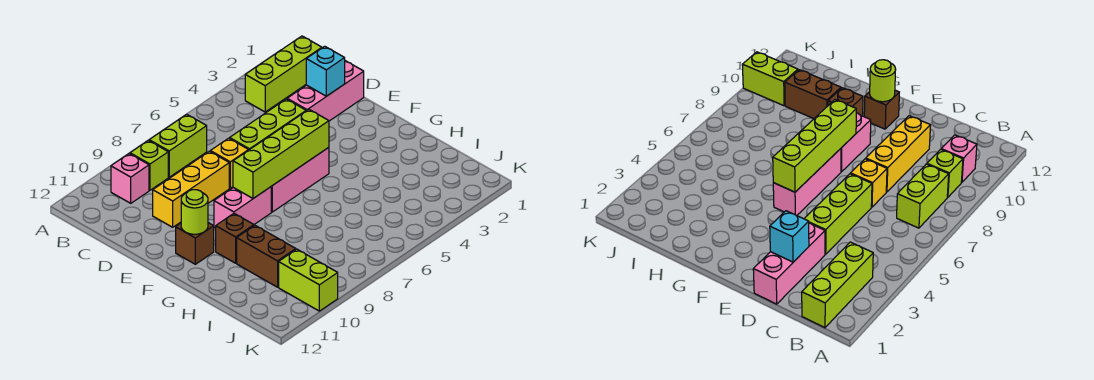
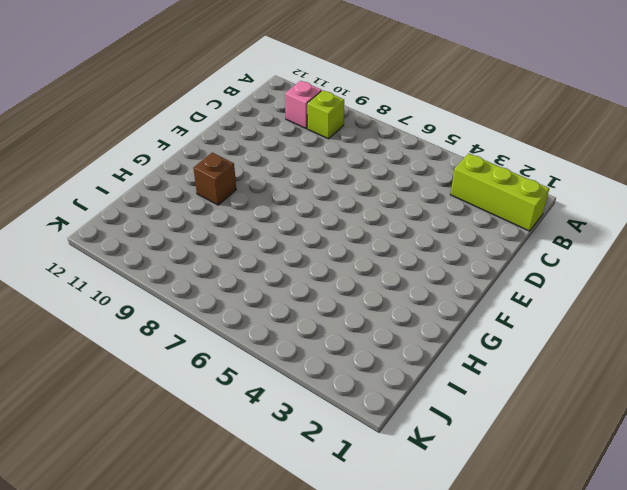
none -> lime 1x2 brick [149,114,207,177]
none -> pink 1x3 brick [287,61,364,121]
none -> lime 1x3 brick [230,99,306,150]

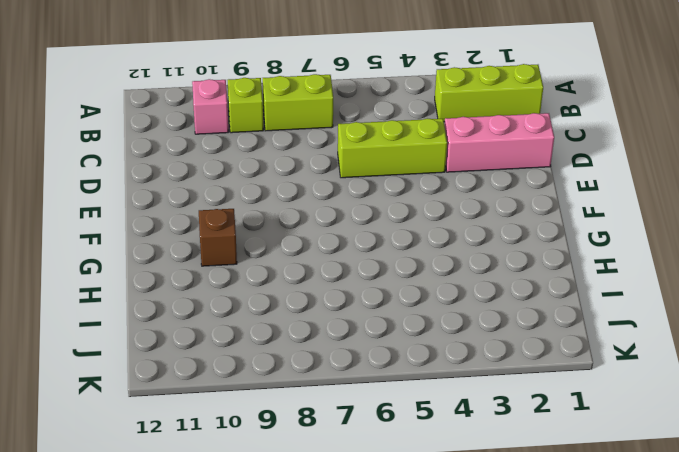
none -> yellow 1x1 brick [210,138,248,188]
none -> yellow 1x3 brick [153,151,229,227]
none -> pink 1x3 brick [271,147,329,212]

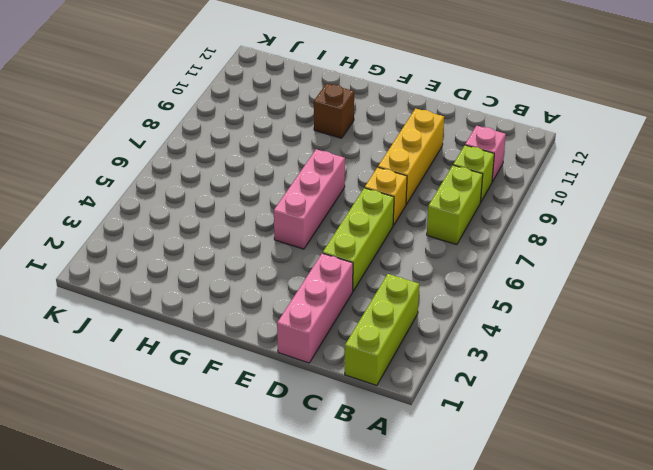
none -> pink 1x2 brick [214,187,271,228]
none -> brown 1x1 brick [176,223,214,264]
none -> brown 1x2 brick [237,225,296,287]

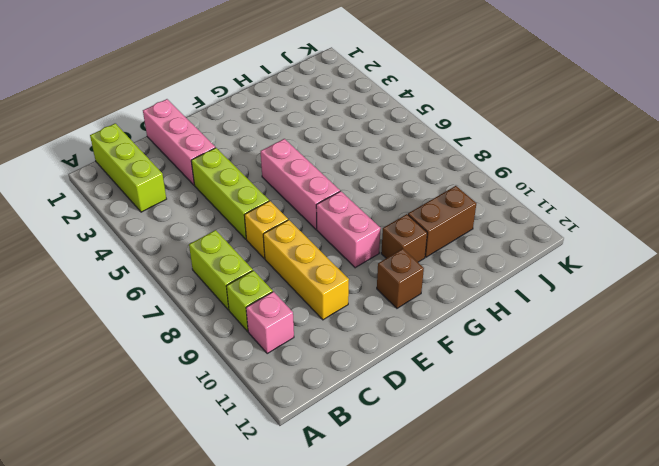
none -> lime 1x2 brick [279,249,338,311]
none -> cyan 1x1 brick [306,46,345,96]
none -> lime 1x4 brick [233,110,329,198]

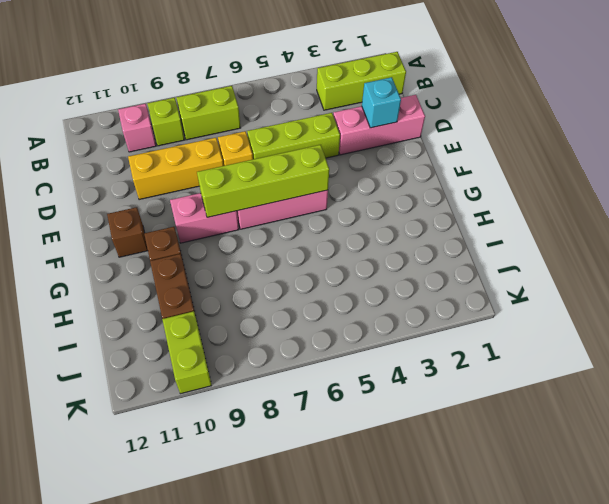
none -> lime 1x1 round brick [181,190,208,234]

